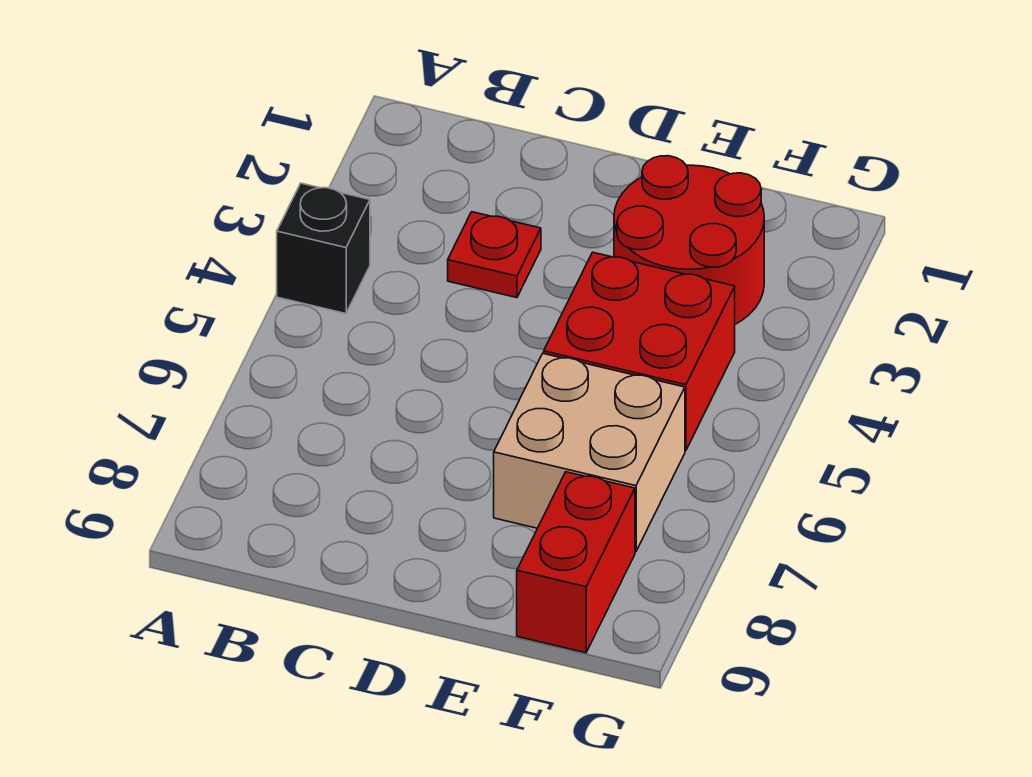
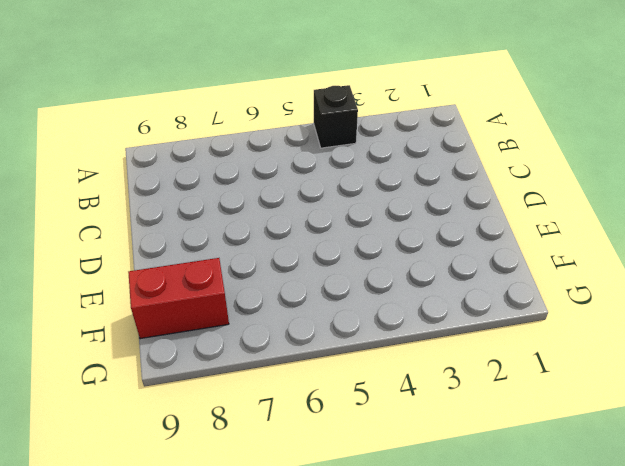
none -> red 1x1 plate [448,212,541,298]
none -> red 2x2 round brick [614,156,764,324]

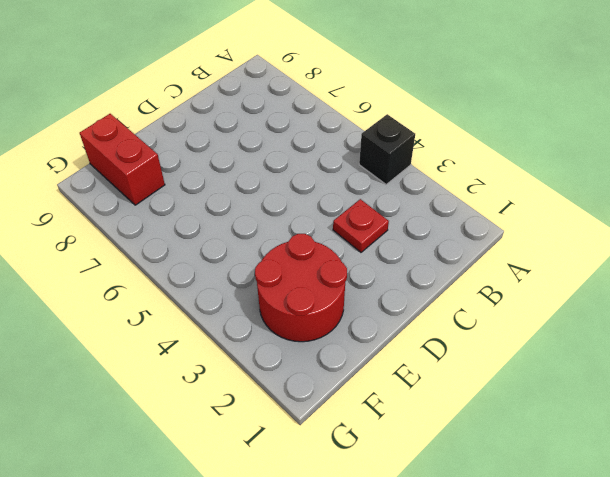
none -> red 2x2 brick [544,252,735,451]
none -> tan 2x2 brick [494,353,685,552]

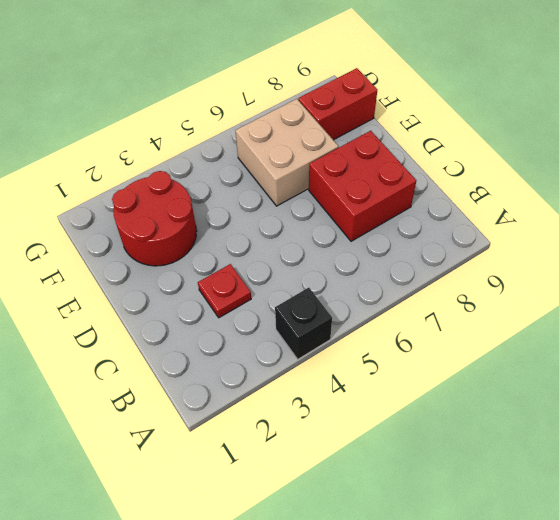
red 2x2 brick [309,131,416,241] -> red 2x2 brick moved to [544,252,735,451]

